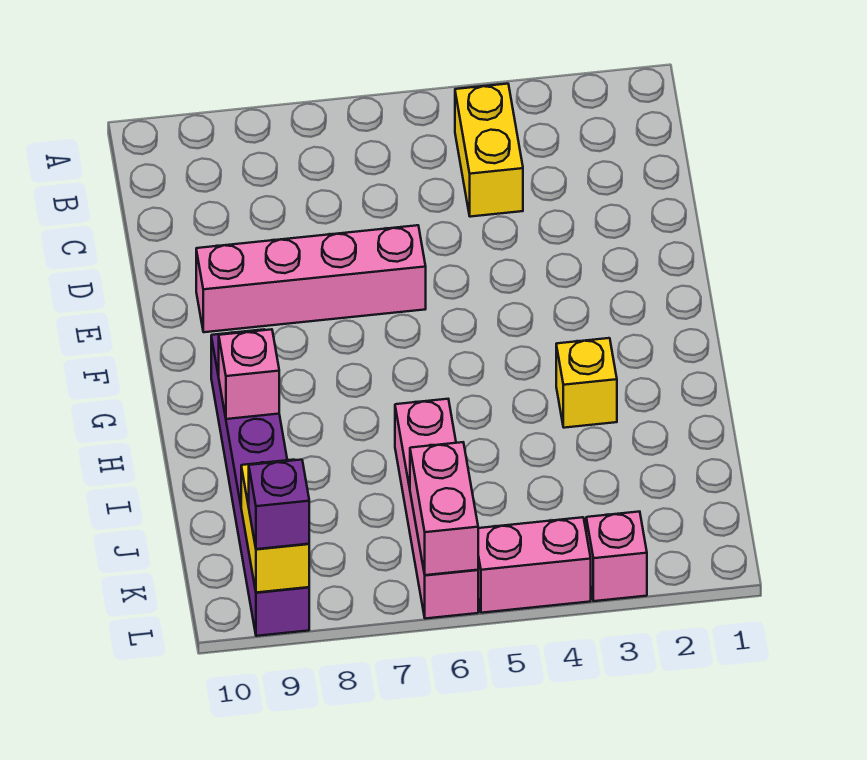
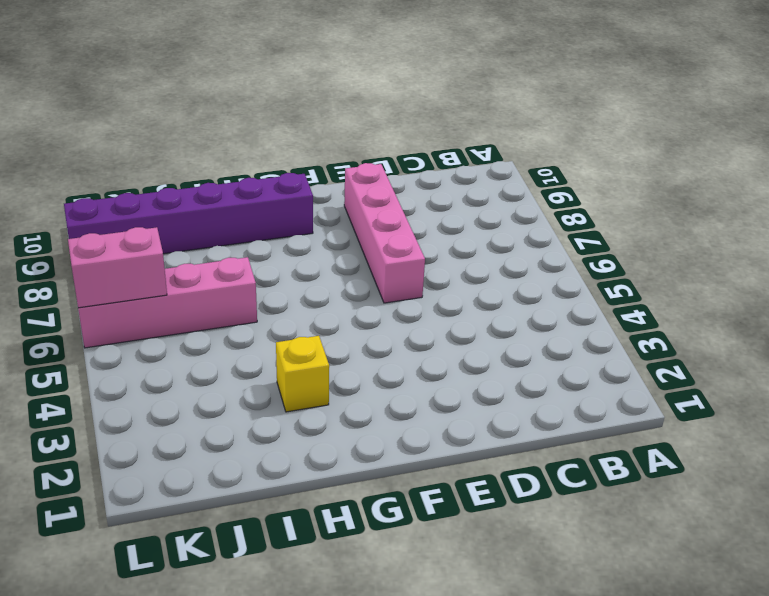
none -> yellow 1x2 brick [455,84,523,217]
none -> pink 1x1 brick [586,512,647,601]

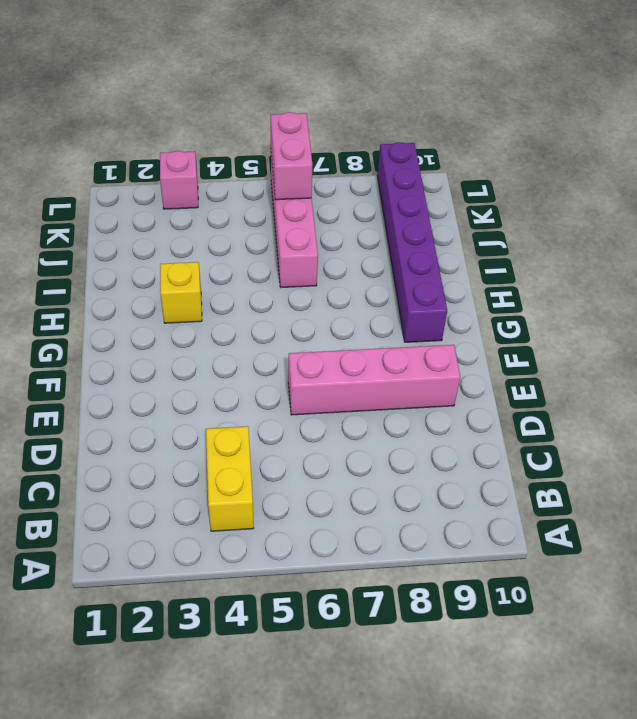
none -> pink 1x2 brick [478,517,591,613]
none -> pink 1x1 brick [219,329,279,419]

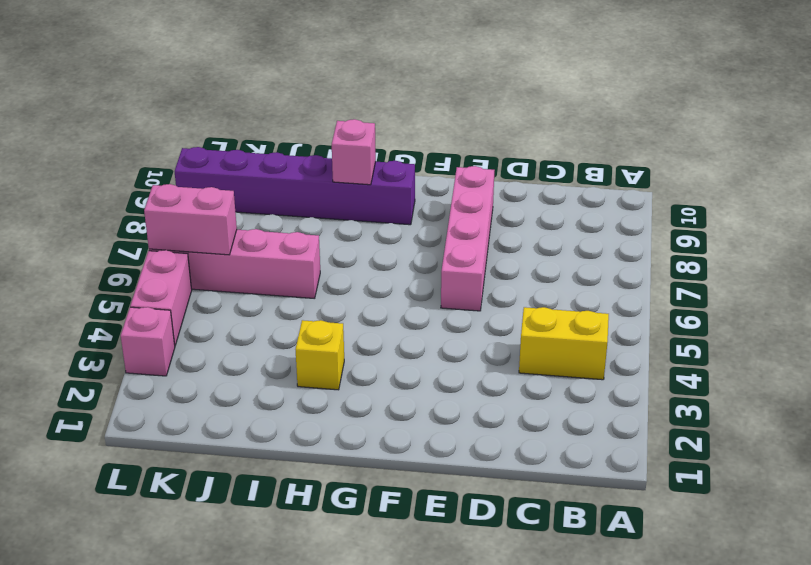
none -> yellow 1x2 brick [241,460,309,593]
none -> purple 1x1 brick [249,460,309,549]

